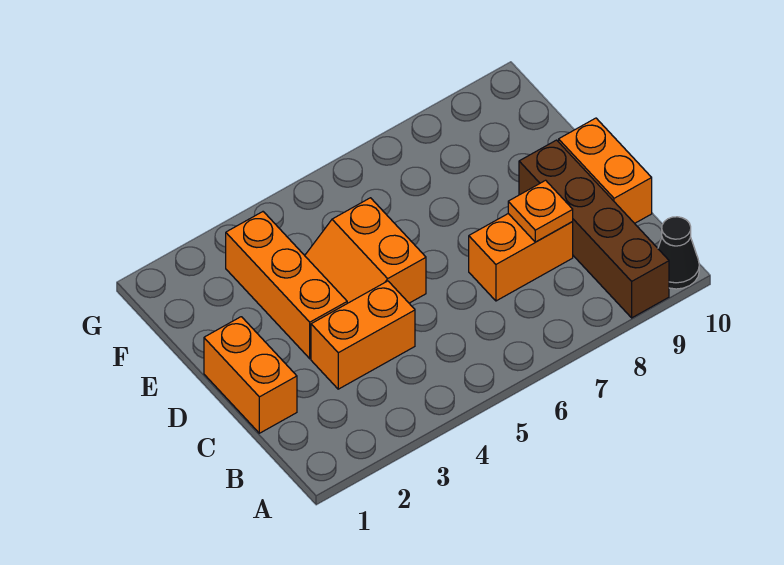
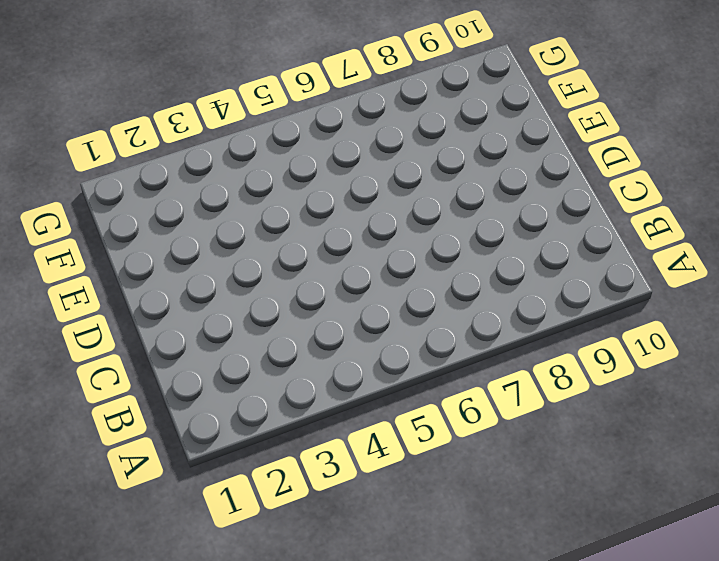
none -> brown 1x4 brick [519,140,669,318]
none -> black 1x1 cone [658,217,699,289]

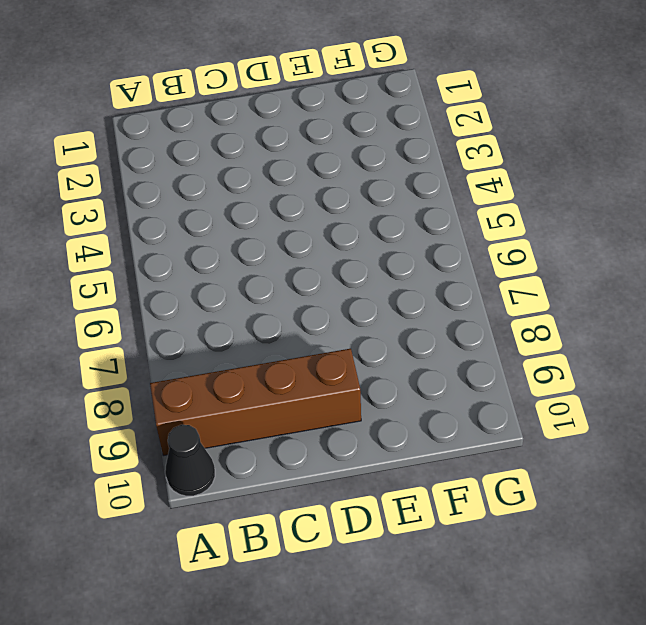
none -> orange 1x2 brick [204,317,297,433]
none -> orange 1x2 brick [311,281,415,389]

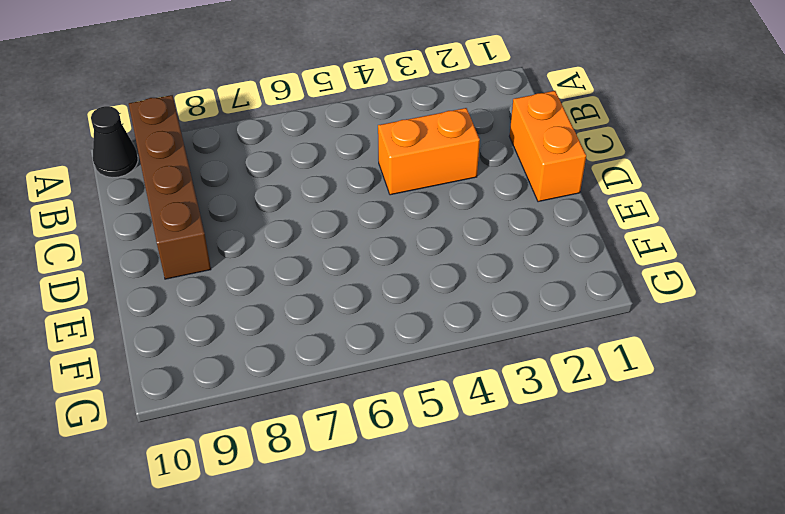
none -> orange 1x2 brick [469,214,573,301]
none -> orange 1x2 brick [559,118,652,223]

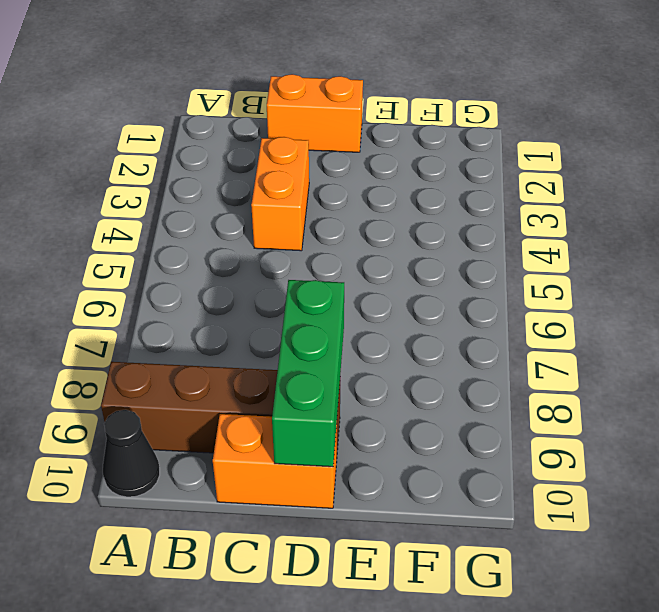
green 1x3 brick [272,280,344,467] -> none
none -> orange 1x2 brick [469,214,573,301]
none -> orange 1x3 brick [226,212,347,359]

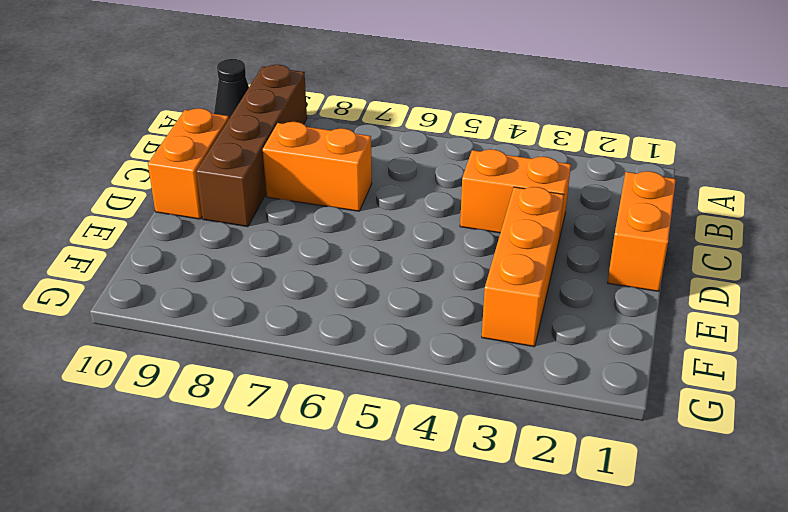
none -> orange 2x2 slope [305,198,426,303]
none -> orange 1x1 plate [508,180,573,242]

